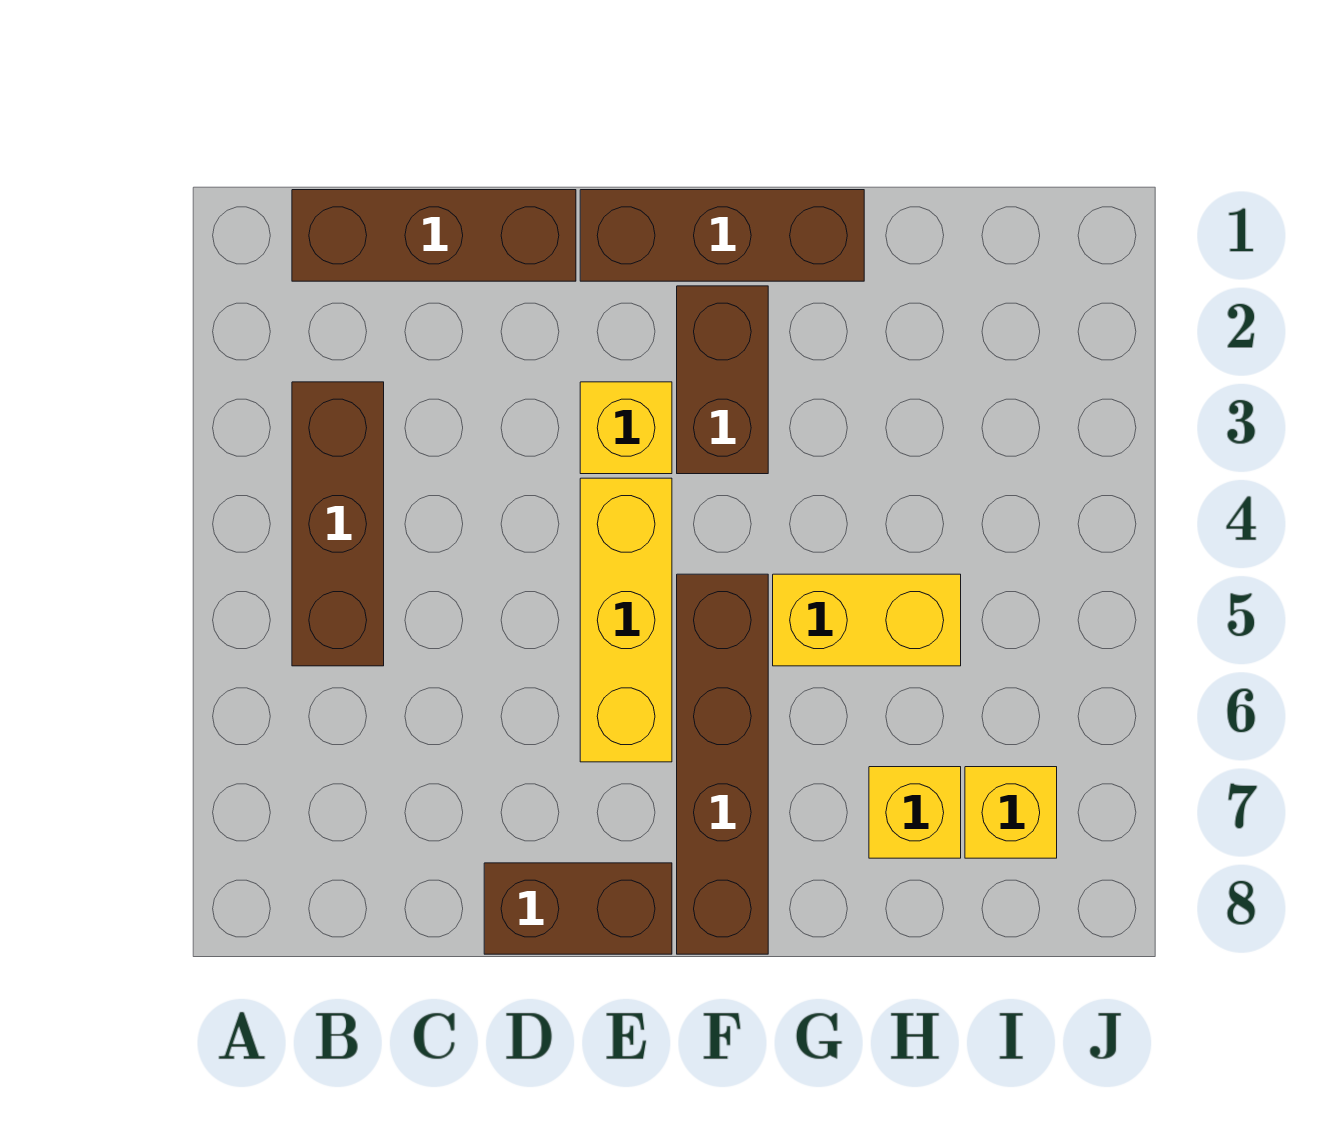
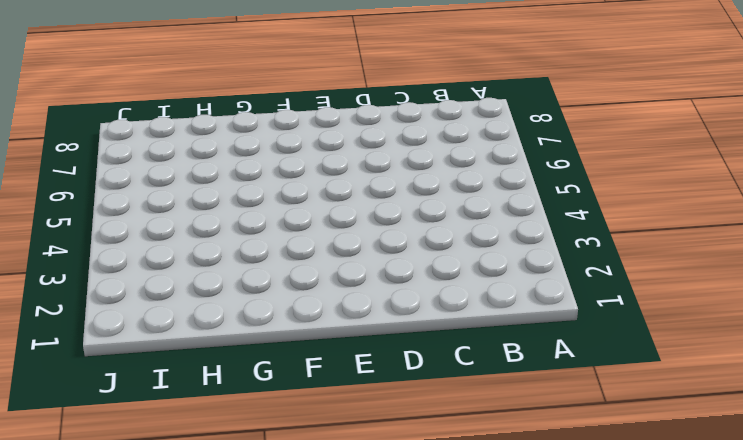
none -> brown 1x3 brick [292,190,576,281]
none -> brown 1x3 brick [292,382,384,666]

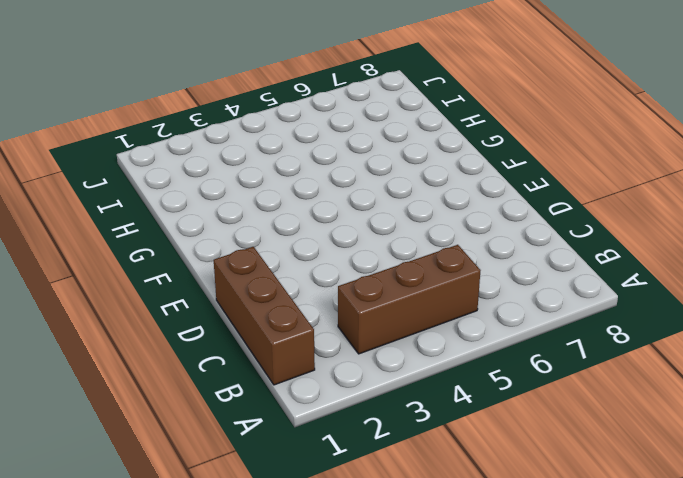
none -> brown 1x2 brick [484,863,672,954]
none -> brown 1x3 brick [580,190,864,281]

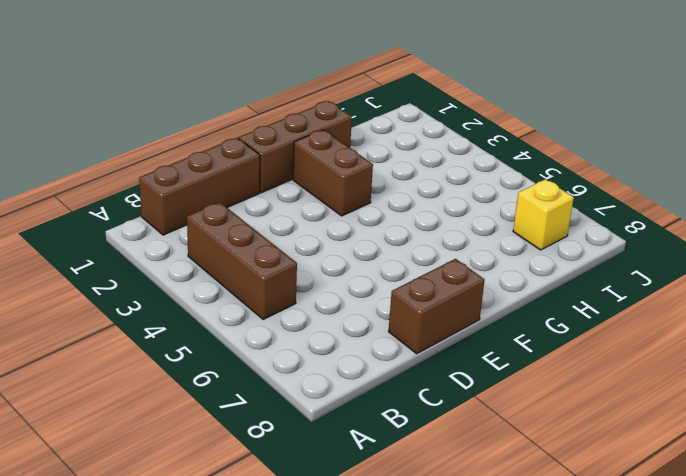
none -> yellow 1x1 brick [580,382,672,474]
none -> yellow 1x3 brick [580,478,672,762]

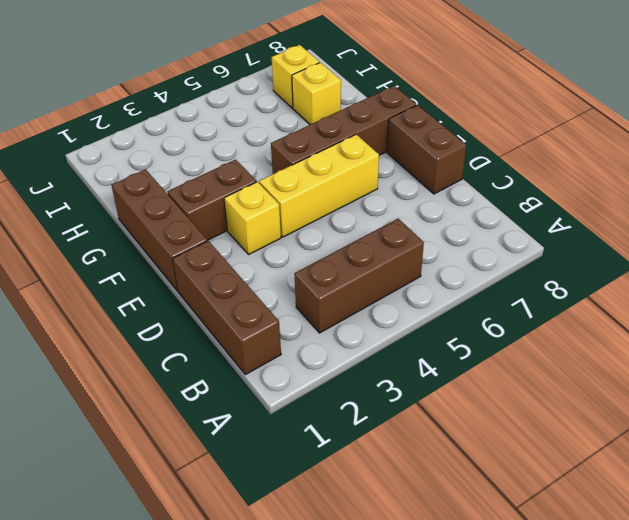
none -> yellow 1x2 brick [773,574,961,666]

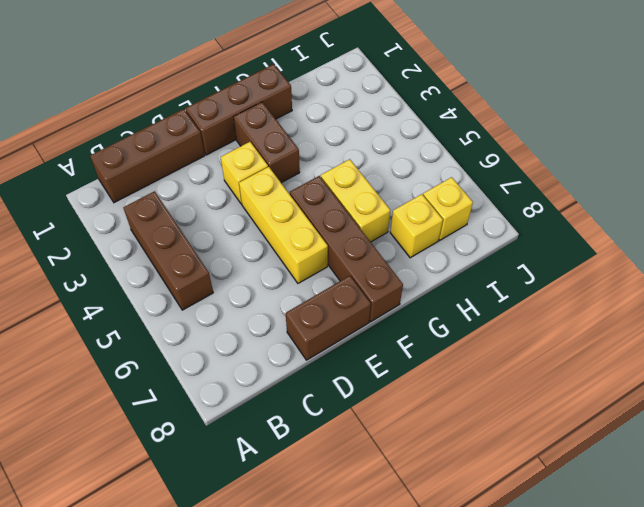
yellow 1x2 brick [321,159,390,242] -> yellow 1x2 brick turned to [773,574,961,666]

